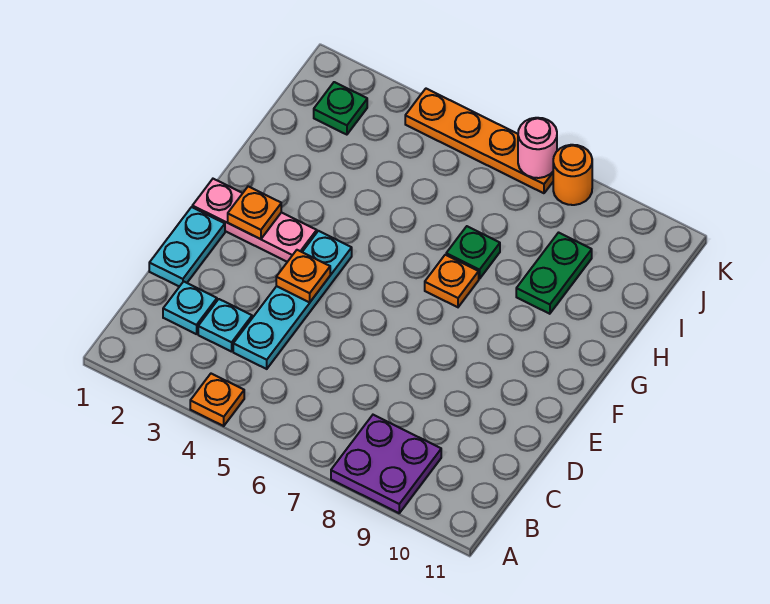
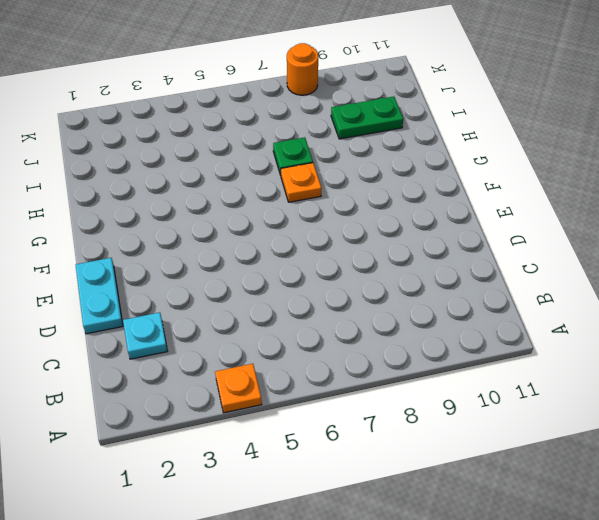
green 1x2 plate [331,97,403,139] -> green 1x2 plate turned to [516,233,592,314]
none -> purple 2x2 plate [331,415,441,513]
none -> cyan 1x1 plate [198,299,252,352]
none -> cyan 1x4 plate [233,231,352,369]

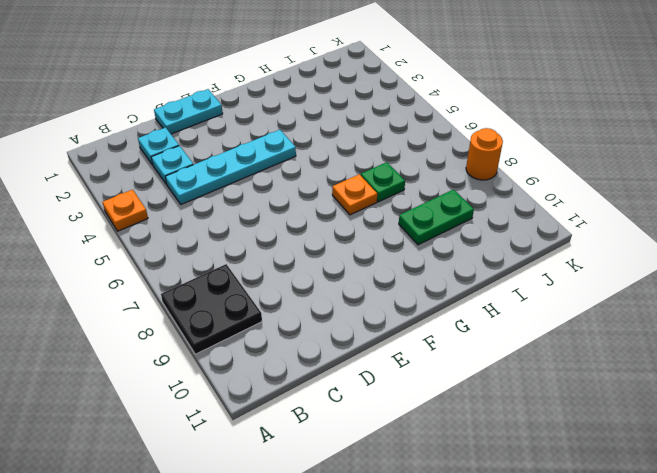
black 2x2 plate [161,264,262,354] -> purple 2x2 plate [331,415,441,513]
none -> pink 1x3 plate [192,179,317,262]
none -> green 1x1 plate [314,82,367,135]
none -> orange 1x4 plate [405,89,553,193]

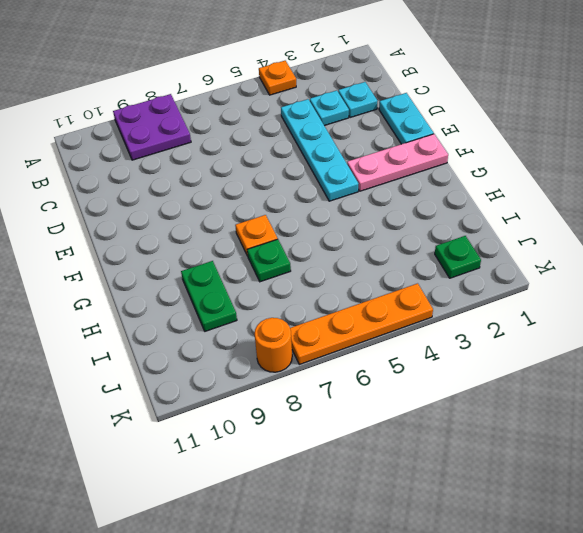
none -> orange 1x1 plate [276,250,330,302]
none -> orange 1x1 plate [228,186,281,239]
none -> pink 1x1 round brick [518,118,557,178]

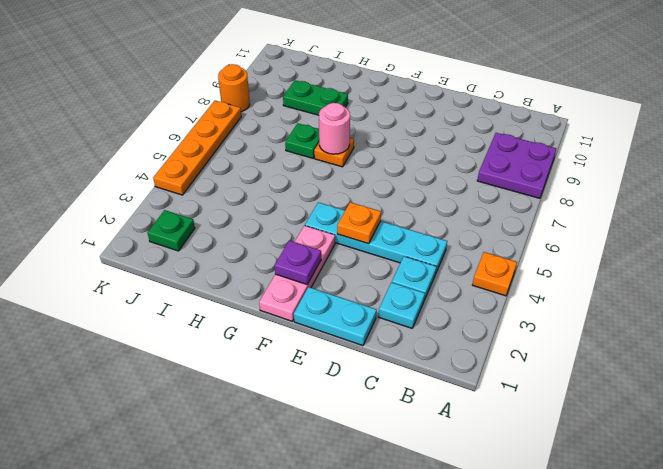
purple 1x1 plate [275,241,321,284] -> orange 1x1 plate [228,186,281,239]
pink 1x1 round brick [319,103,350,154] -> pink 1x1 round brick moved to [518,118,557,178]

